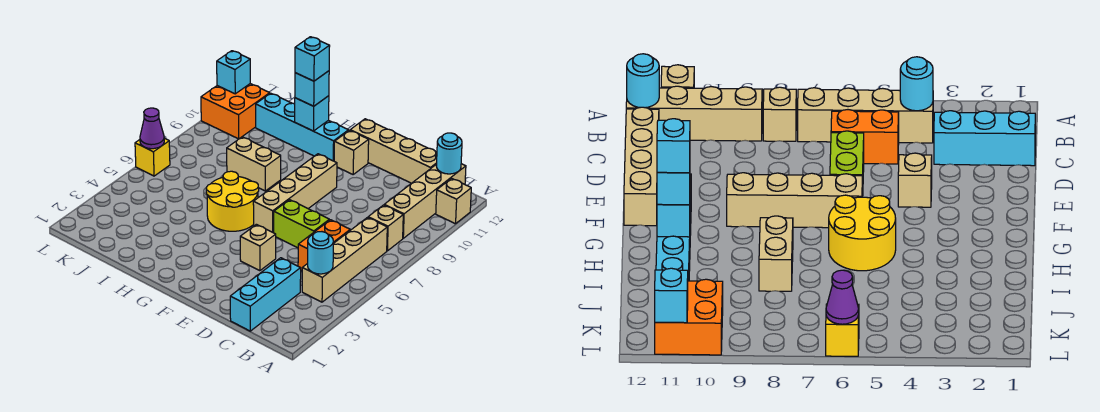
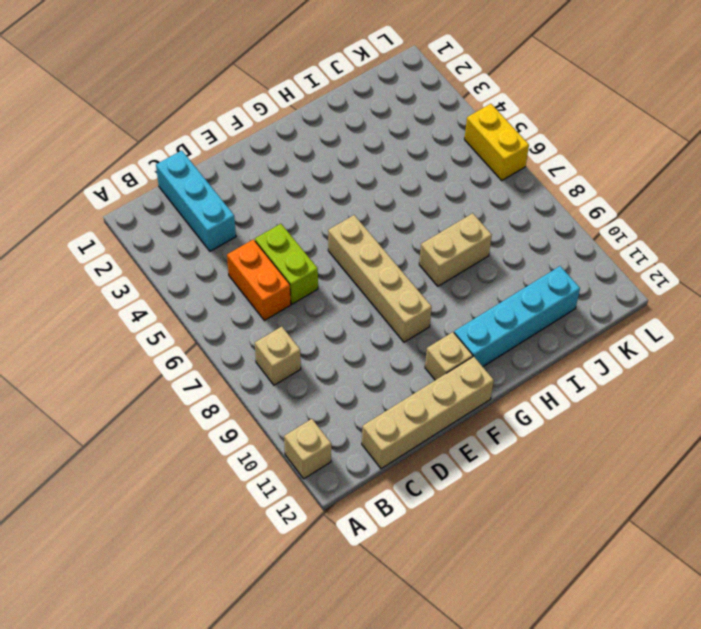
lime 1x2 brick [255,224,318,304] -> lime 1x2 brick turned to [274,200,329,248]
yellow 1x2 brick [464,104,529,180] -> yellow 1x1 brick [135,138,170,176]
none -> tan 1x4 brick [302,218,387,302]
none -> tan 1x4 brick [385,164,466,238]
none -> tan 1x1 brick [240,224,276,271]

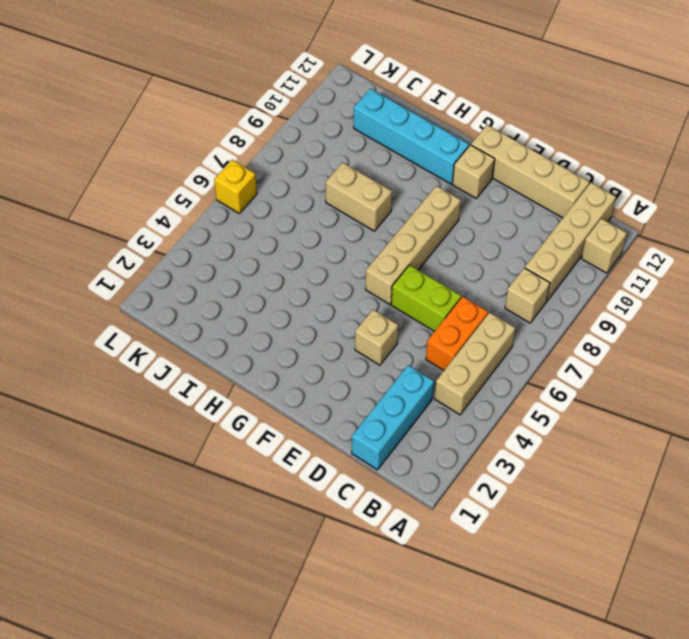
tan 1x3 brick [435,313,515,415] -> tan 1x4 brick [302,218,387,302]
none -> yellow 2x2 round brick [206,171,259,231]
none -> orange 2x2 brick [201,84,270,139]
none -> cyan 1x1 round brick [308,232,333,274]

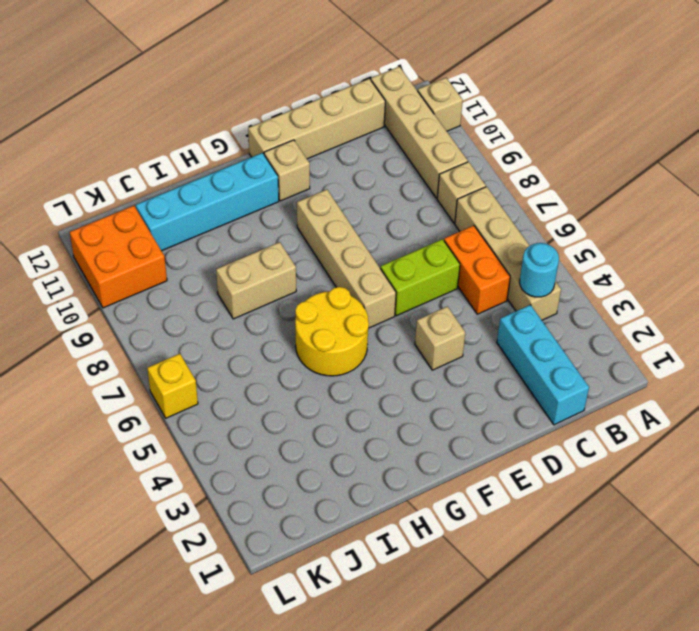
none -> cyan 1x1 round brick [436,133,462,174]
none -> cyan 1x1 brick [295,96,329,131]
none -> purple 1x1 cone [140,108,164,149]

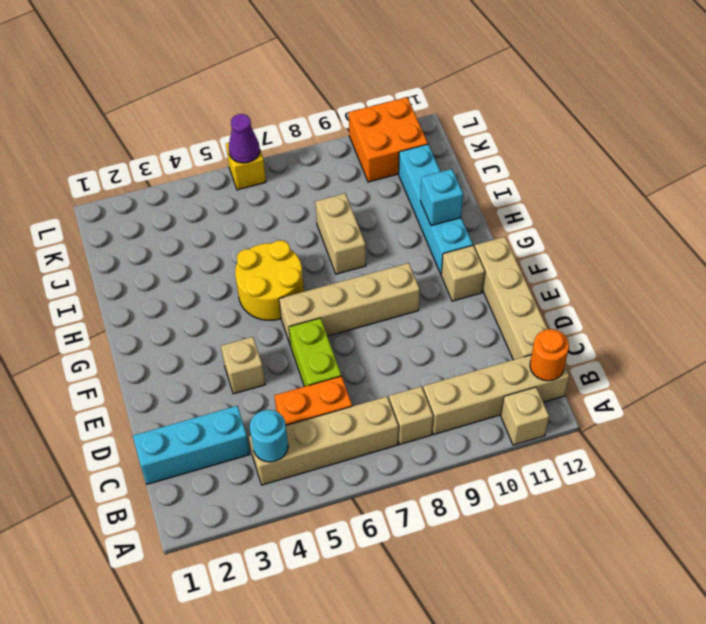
orange 1x1 round brick [530,329,569,381] -> cyan 1x1 round brick [436,133,462,174]
none -> cyan 1x1 brick [217,51,250,94]
none -> cyan 1x1 brick [295,71,329,106]
none -> cyan 1x1 brick [295,37,330,81]

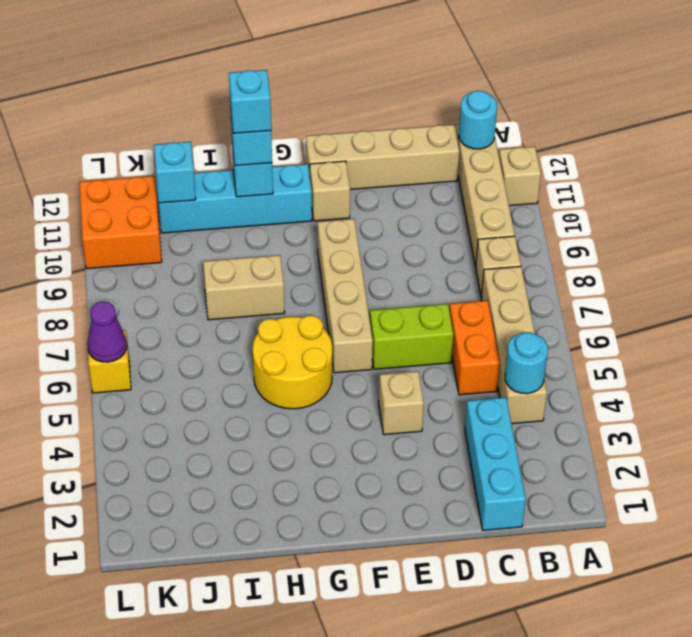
cyan 1x1 brick [154,142,196,203] -> cyan 1x1 brick moved to [217,51,250,94]

